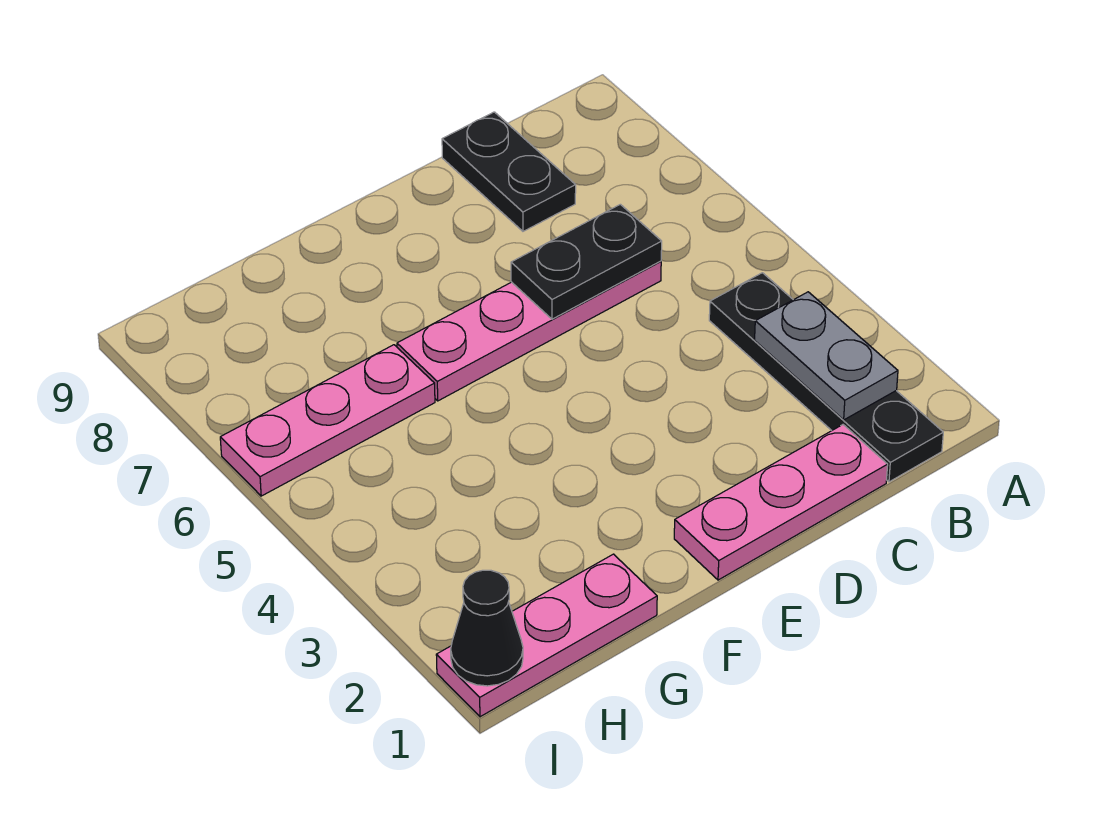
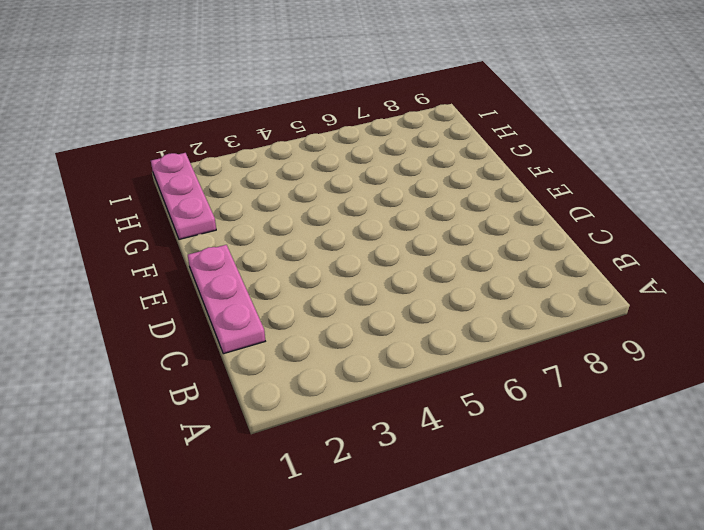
none -> black 1x4 plate [709,273,943,482]
none -> pink 1x4 plate [397,261,661,401]

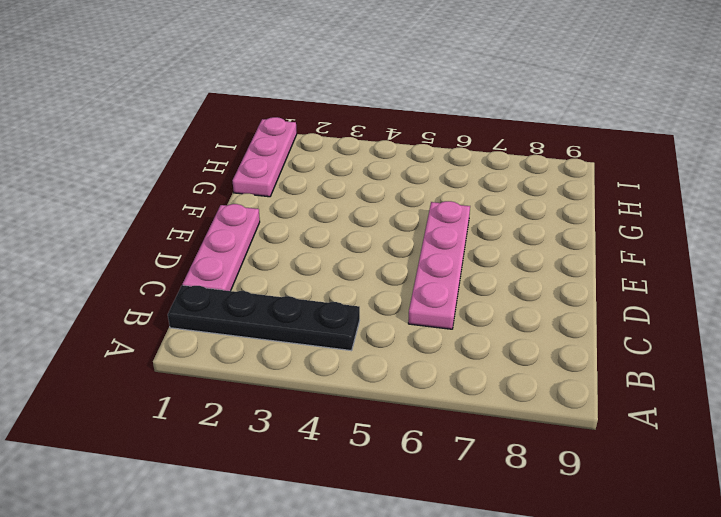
none -> black 1x2 plate [442,112,576,231]
none -> pink 1x3 plate [220,345,435,496]

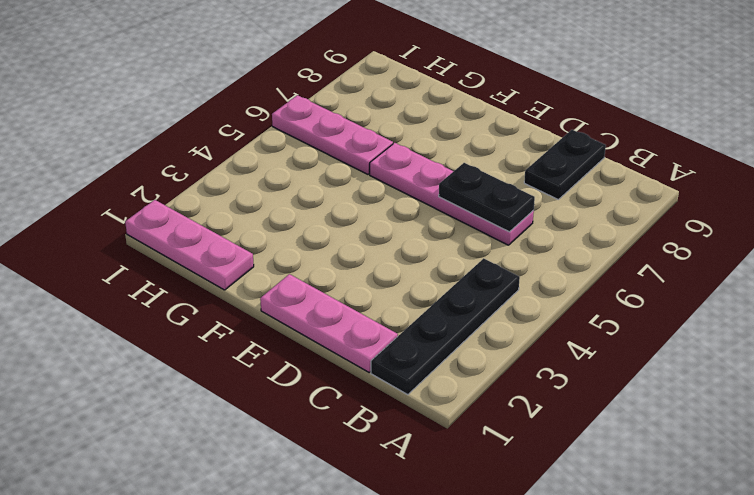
none -> grey 1x2 plate [755,292,898,420]
none -> black 1x1 cone [451,570,523,686]

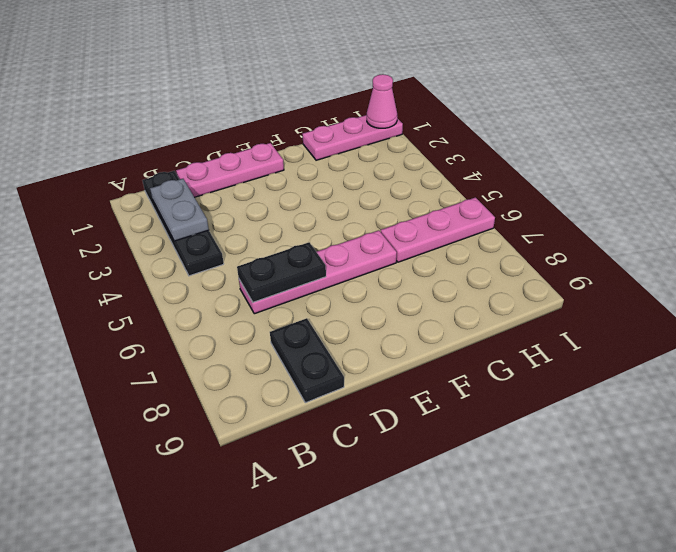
pink 1x1 cone [367,74,397,128] -> black 1x1 cone [451,570,523,686]

